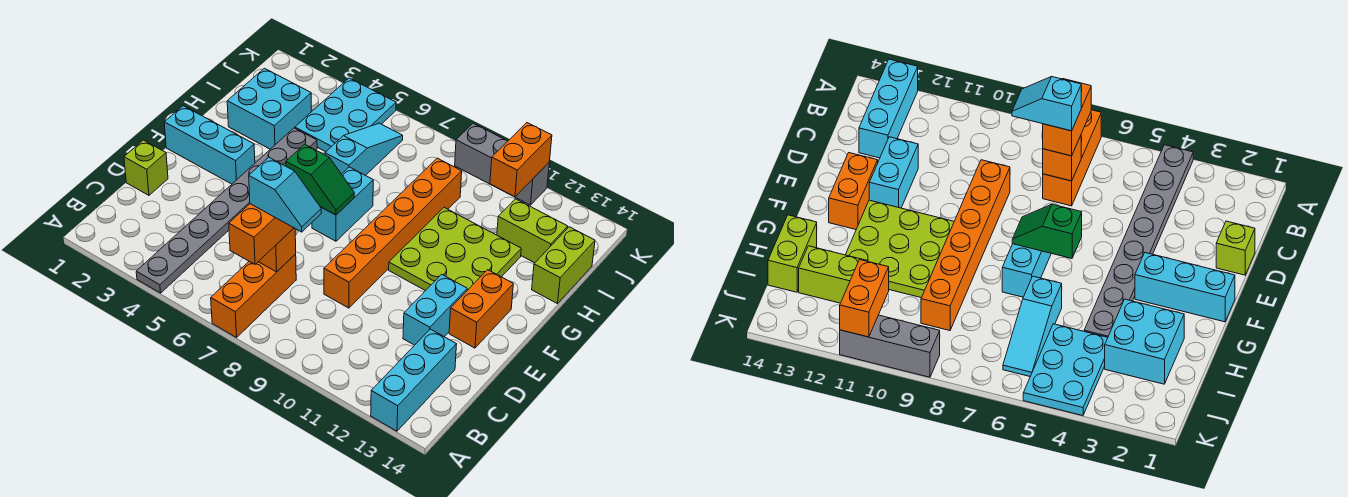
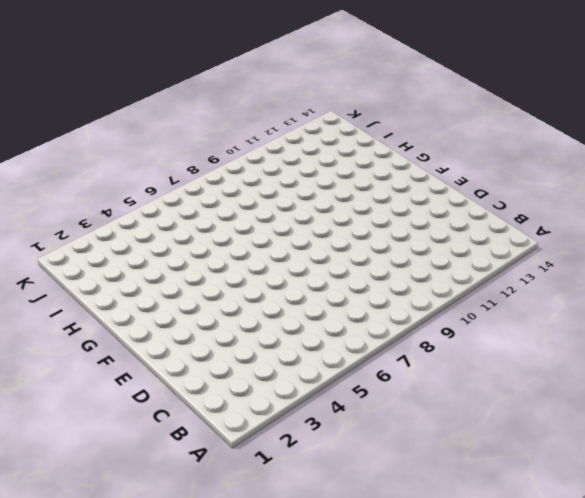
none -> grey 1x8 plate [136,128,317,293]
none -> orange 1x3 brick [211,254,296,337]
none -> cyan 1x3 brick [371,329,457,431]

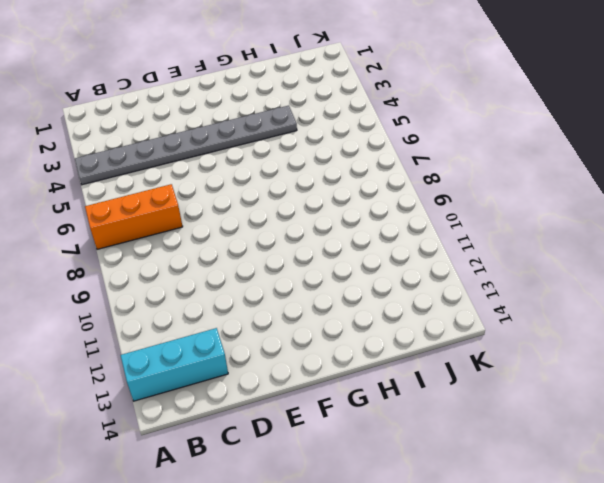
none -> lime 1x1 brick [124,140,168,195]
none -> orange 1x6 brick [324,158,462,308]
none -> cyan 1x2 brick [403,274,467,345]

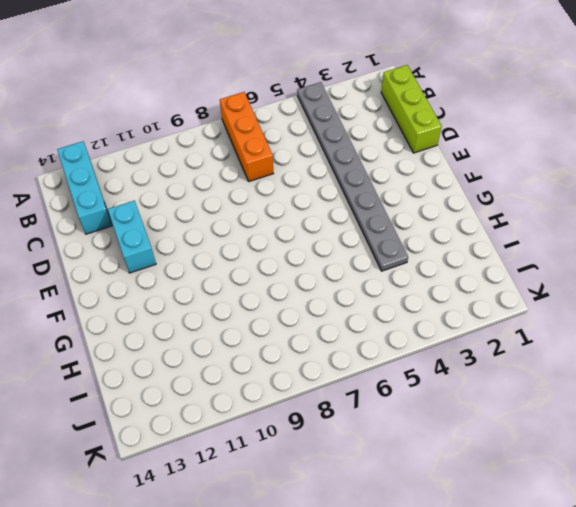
lime 1x3 brick [381,65,442,153] -> lime 1x1 brick [124,140,168,195]
none -> orange 1x6 brick [324,158,462,308]
none -> orange 1x2 brick [449,270,513,348]
none -> cyan 1x3 brick [164,106,255,184]

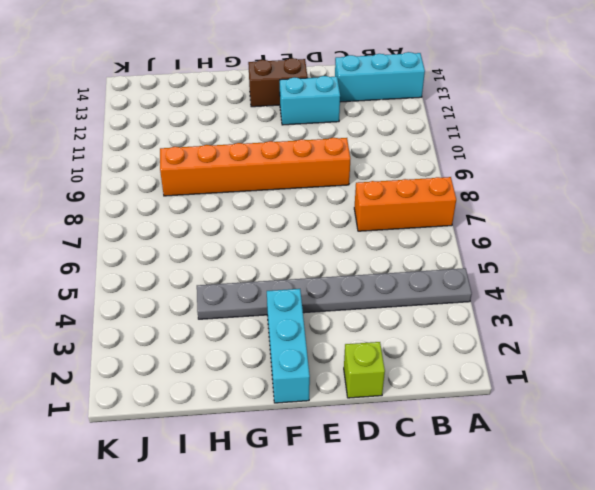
brown 1x2 brick [248,58,308,107] -> orange 1x2 brick [449,270,513,348]
none -> cyan 1x2 brick [312,167,373,241]
none -> lime 3x3 plate [389,208,521,291]
none -> cyan 2x2 brick [227,68,311,149]

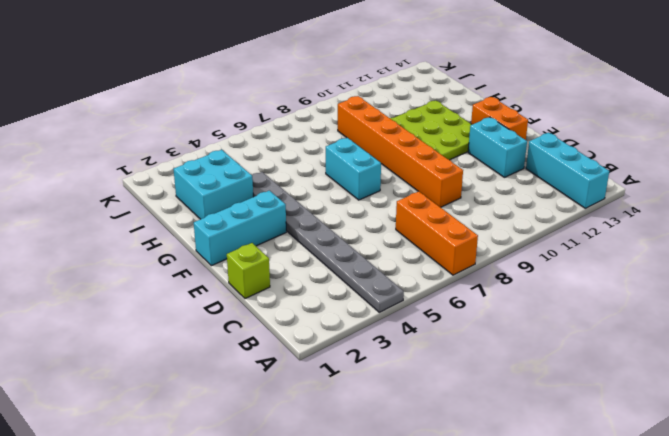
none -> cyan 1x3 slope [325,123,403,176]
none -> lime 1x2 brick [532,227,595,304]
none -> cyan 2x3 plate [295,78,396,152]

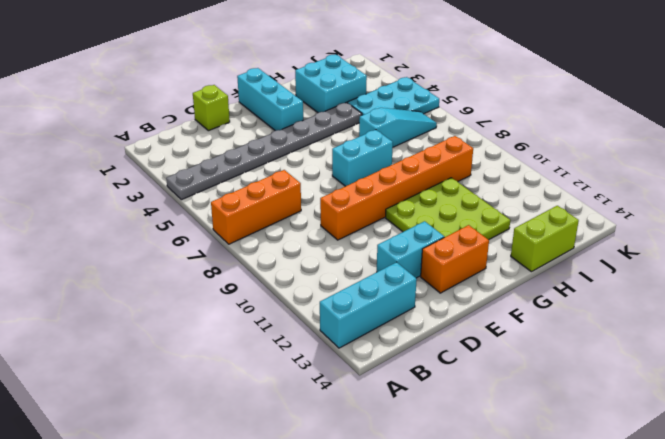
none -> lime 1x2 brick [497,199,568,263]
none -> grey 1x3 brick [455,123,549,205]
none -> orange 1x1 brick [259,228,296,272]

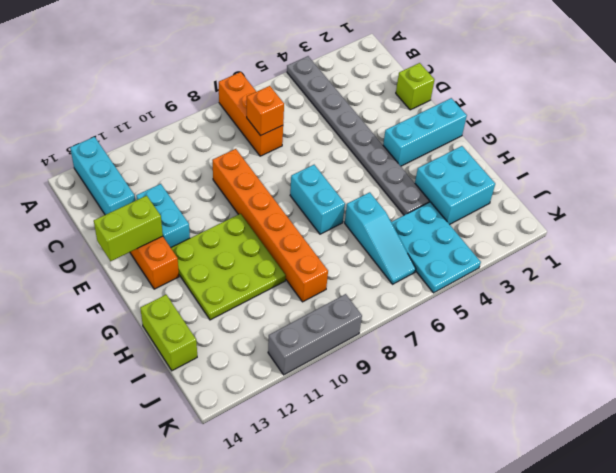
lime 1x2 brick [94,196,163,261] -> lime 1x2 brick moved to [497,199,568,263]
none -> green 1x2 slope [286,144,354,215]
none -> orange 1x2 brick [490,123,552,197]
none -> orange 1x2 brick [229,204,293,264]

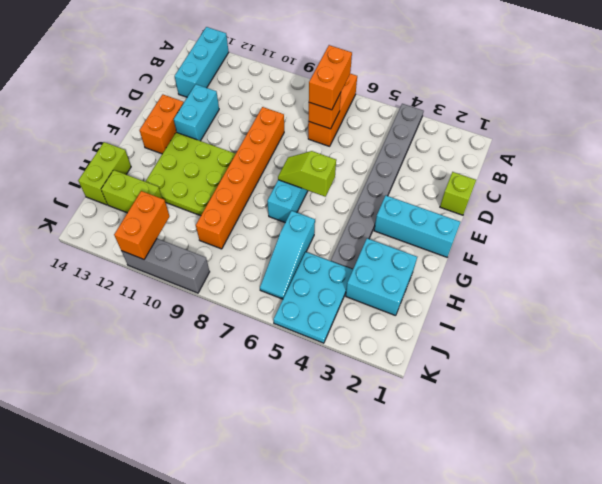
lime 1x2 slope [278,151,336,197] -> green 1x2 slope [286,144,354,215]
none -> cyan 1x2 slope [249,157,321,232]

